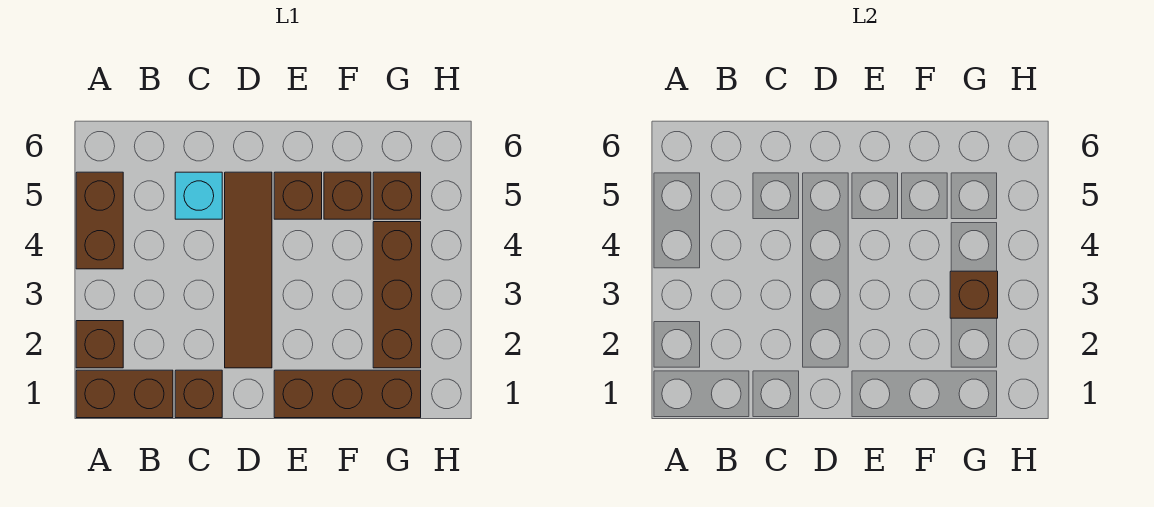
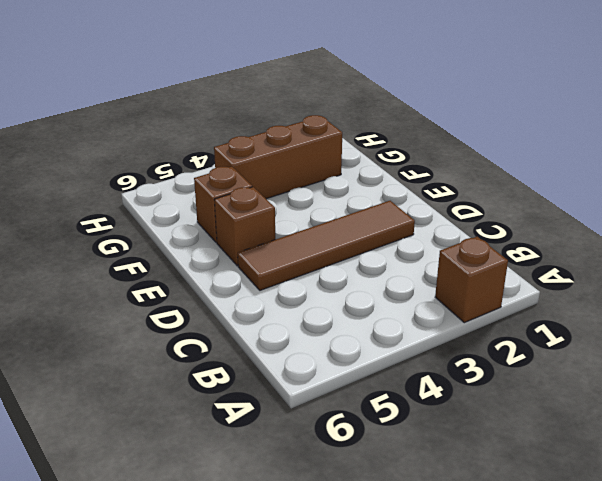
none -> brown 1x2 brick [76,370,173,418]
none -> brown 1x2 brick [76,172,123,269]
none -> brown 1x1 brick [175,370,222,418]

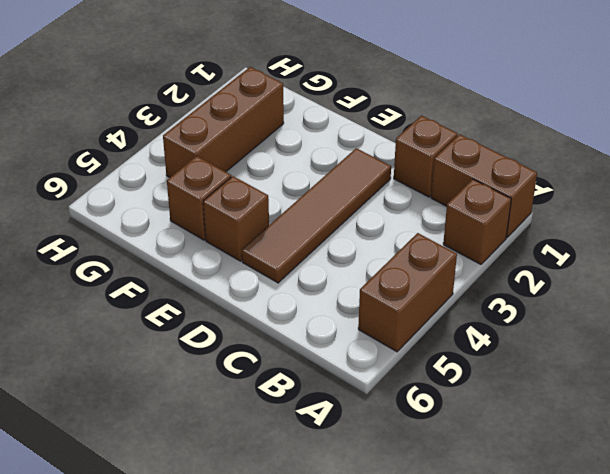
none -> cyan 1x1 brick [175,172,222,219]
none -> brown 1x3 brick [274,370,421,418]
none -> brown 1x1 brick [373,172,421,219]

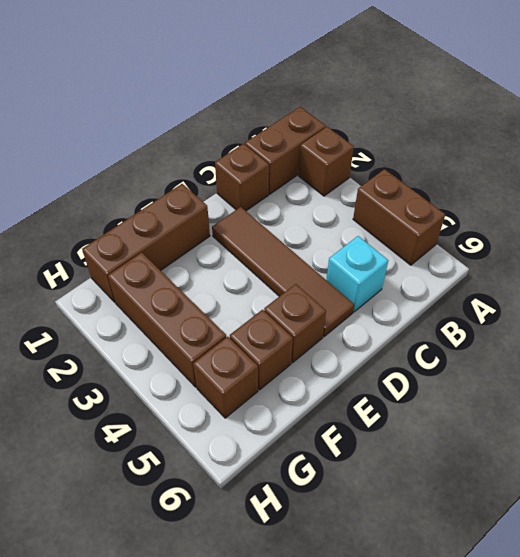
none -> brown 1x1 brick [950,271,998,318]

